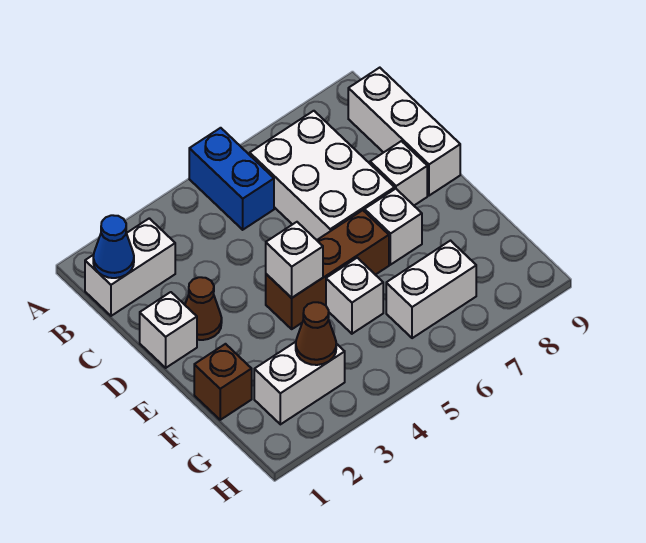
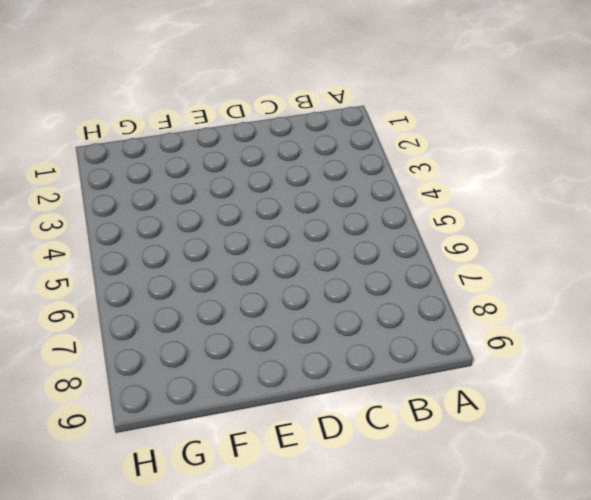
none -> blue 1x2 brick [189,128,274,230]
none -> white 1x2 brick [85,218,175,316]
none -> white 2x3 brick [250,111,395,240]

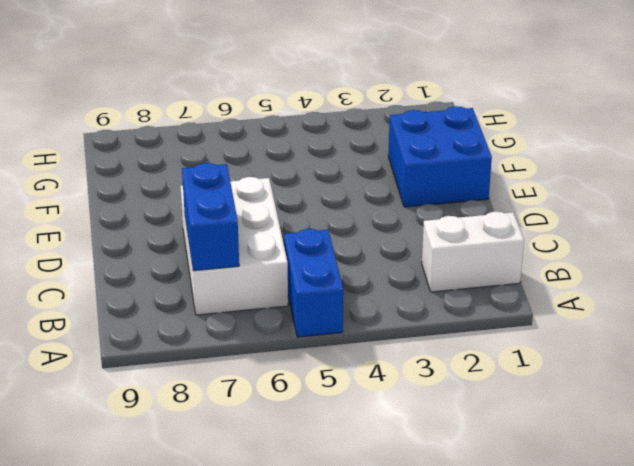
blue 1x2 brick [182,163,239,271] -> none
blue 2x2 brick [388,106,492,207] -> brown 1x1 brick [194,344,252,420]
none -> white 1x3 brick [348,68,460,196]
none -> white 1x1 brick [140,292,197,368]
none -> brown 1x1 cone [185,277,222,340]

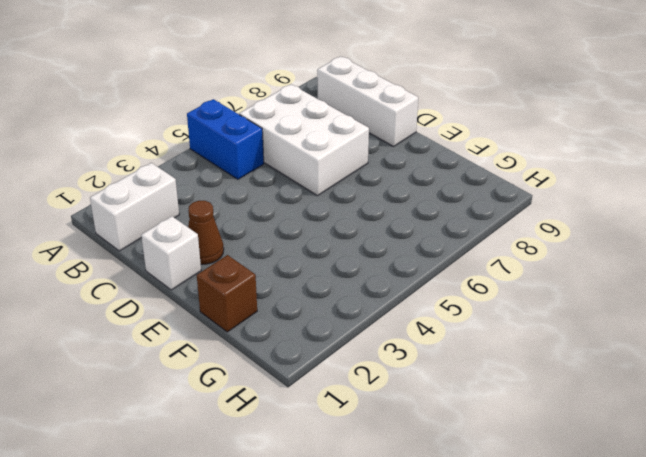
none -> white 1x1 brick [370,141,427,205]
none -> brown 1x3 brick [266,210,389,329]
none -> white 1x1 brick [364,189,422,265]

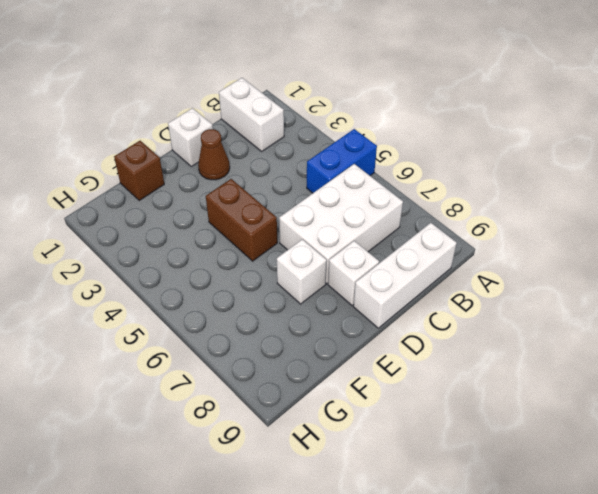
brown 1x2 brick [206,179,277,261] -> brown 1x3 brick [266,210,389,329]
none -> white 1x1 brick [326,258,383,334]
none -> white 1x2 brick [254,342,345,424]
none -> white 1x2 brick [386,241,476,338]

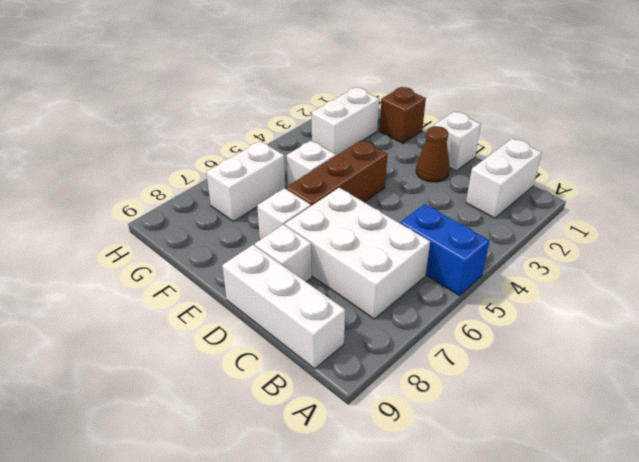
none -> blue 1x1 cone [93,215,134,278]
none -> white 1x1 brick [266,222,323,298]
none -> brown 1x1 cone [296,302,336,365]

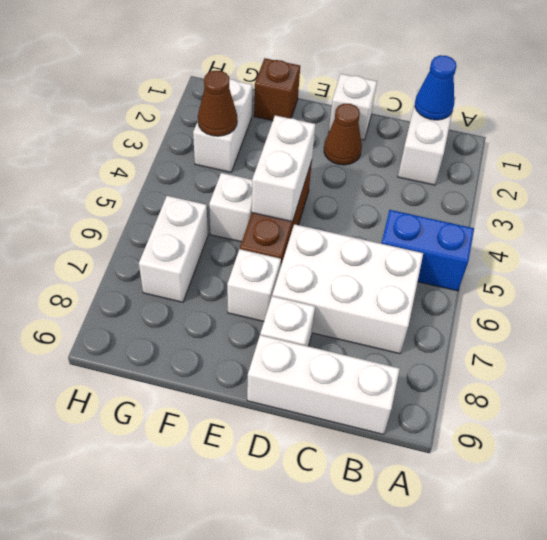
white 1x2 brick [252,115,315,222] -> white 1x1 brick [266,222,323,298]

